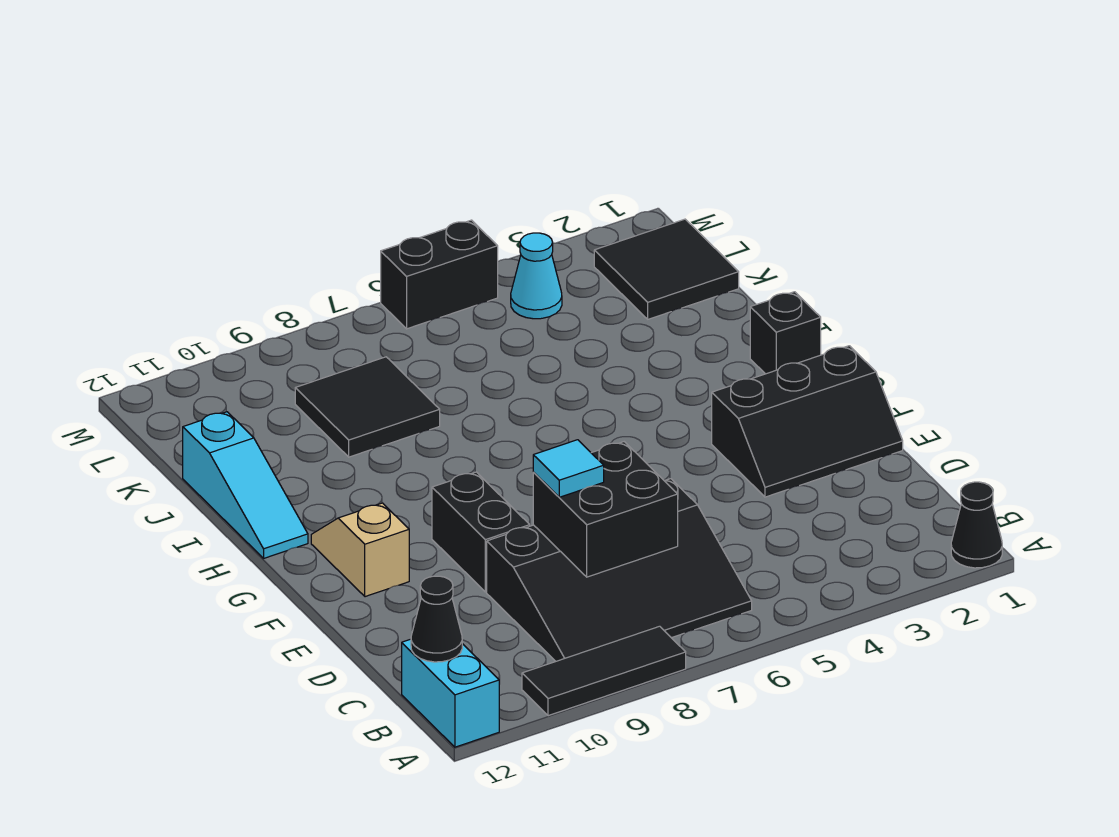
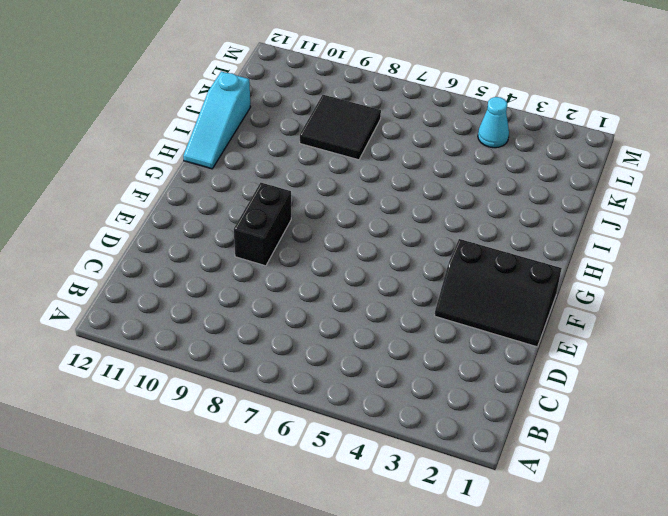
none -> black 1x1 cone [951,482,1002,568]
none -> black 1x3 tile [522,626,686,716]
none -> cyan 1x2 brick [402,639,499,747]

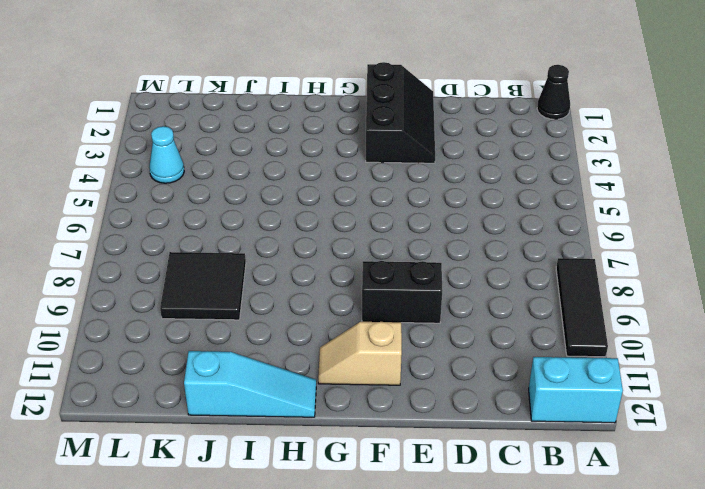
none -> black 3x4 slope [487,479,752,661]
none -> black 1x1 brick [750,292,821,374]
none -> black 2x2 tile [594,219,739,319]

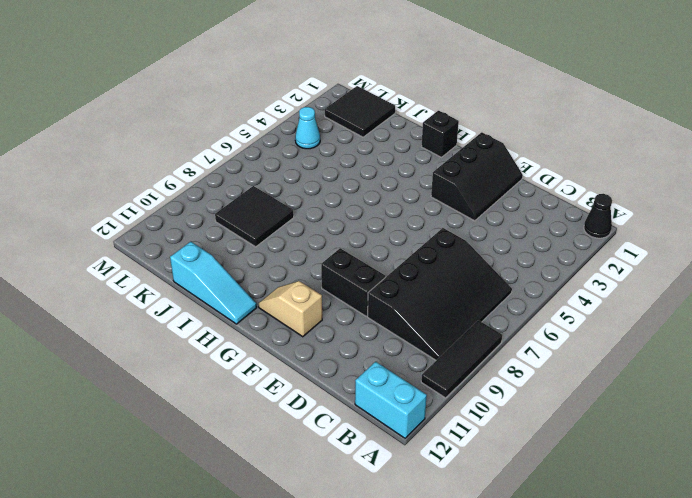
none -> black 1x2 brick [381,220,498,329]
none -> black 1x1 cone [411,576,462,662]
none -> black 2x2 brick [533,442,678,577]

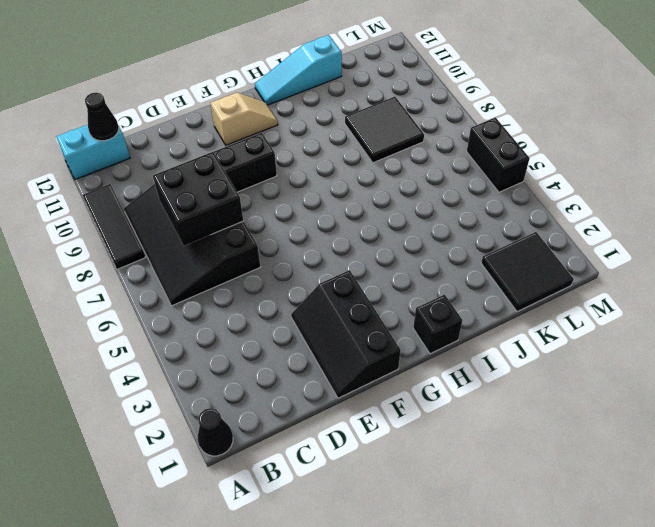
none -> cyan 1x1 cone [511,233,562,319]
none -> cyan 1x1 tile [533,440,604,497]

